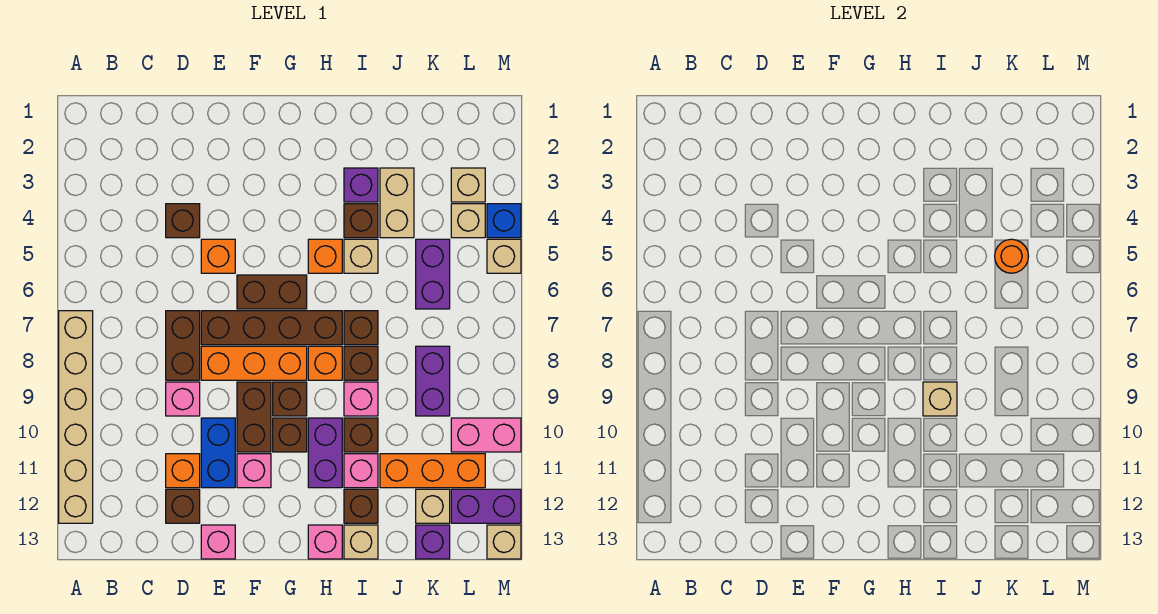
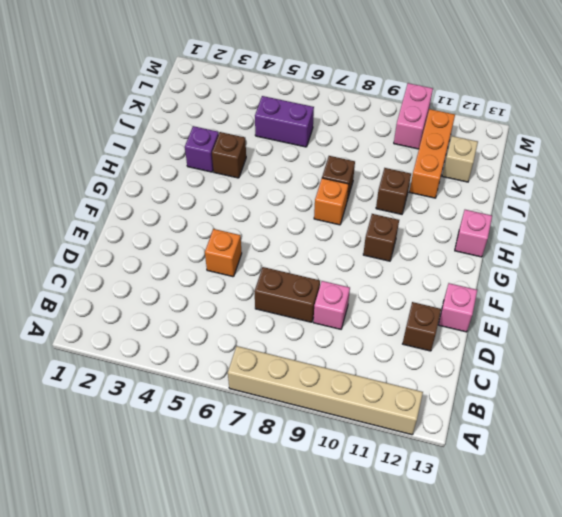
none -> brown 1x1 brick [166,204,200,238]
none -> orange 1x1 brick [166,454,200,488]
none -> brown 1x4 brick [201,311,342,345]
none -> orange 1x3 brick [201,346,307,380]

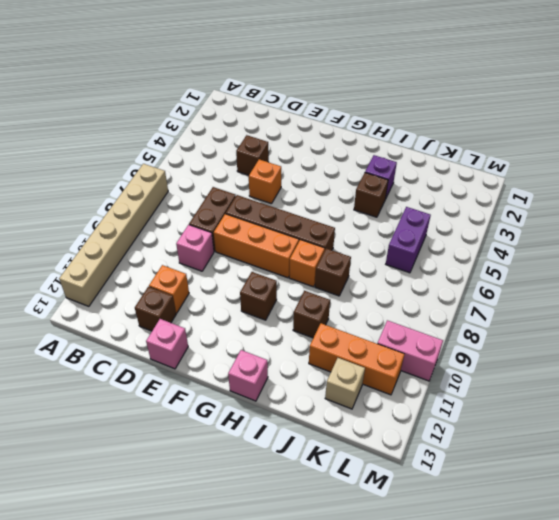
none -> blue 1x2 brick [201,418,235,488]
none -> brown 1x2 brick [237,275,307,309]
none -> brown 1x2 brick [237,382,271,452]
none -> pink 1x1 brick [237,454,271,488]

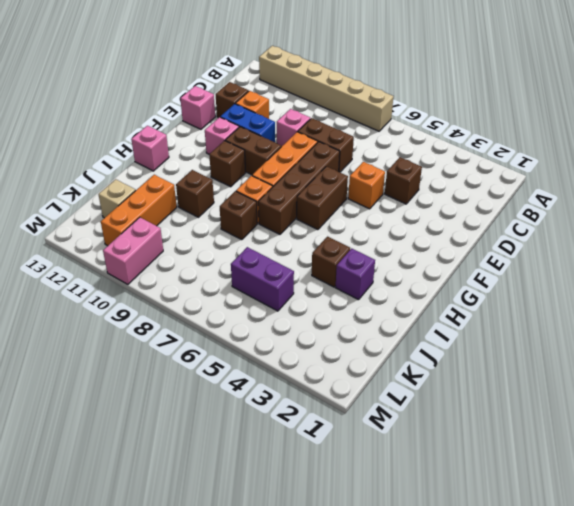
none -> brown 1x1 brick [273,382,307,416]
none -> orange 1x1 brick [308,239,342,273]
none -> purple 1x2 brick [308,418,342,488]
none -> tan 1x1 brick [344,239,378,273]

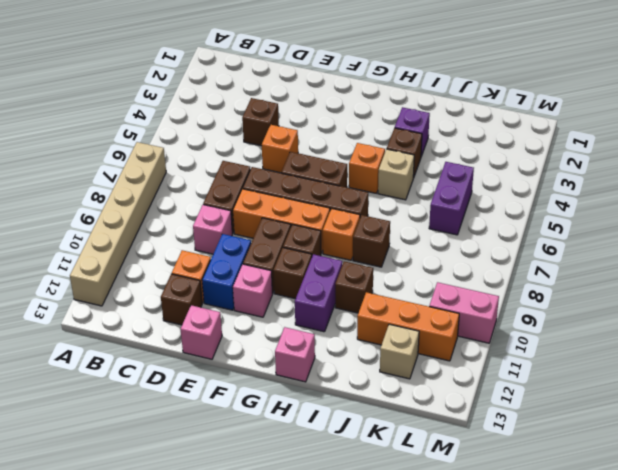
none -> brown 1x1 brick [344,311,378,345]
none -> pink 1x1 brick [344,382,378,416]
none -> pink 1x1 brick [344,454,378,488]
none -> brown 1x1 brick [344,489,378,523]

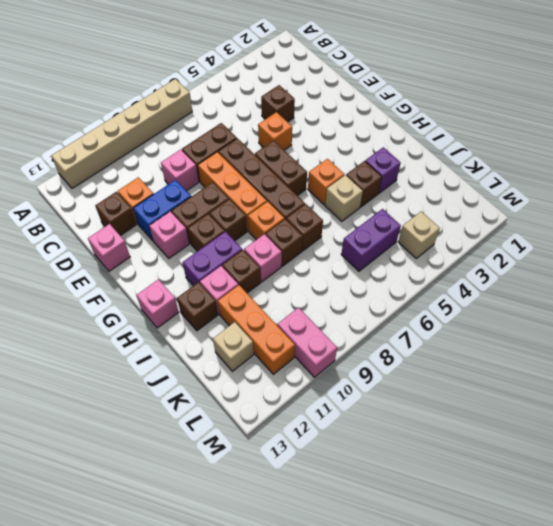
none -> tan 1x1 brick [344,525,378,559]
none -> tan 1x2 brick [380,168,414,238]
none -> purple 1x2 brick [416,346,450,416]
none -> purple 1x1 brick [416,525,450,559]

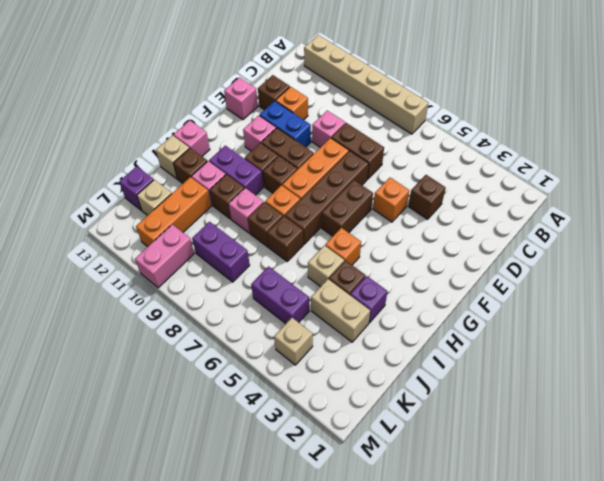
none -> tan 1x1 brick [451,168,485,202]
none -> purple 1x2 brick [451,489,521,523]
none -> blue 1x1 brick [487,204,521,238]
none -> tan 1x1 brick [487,239,521,273]

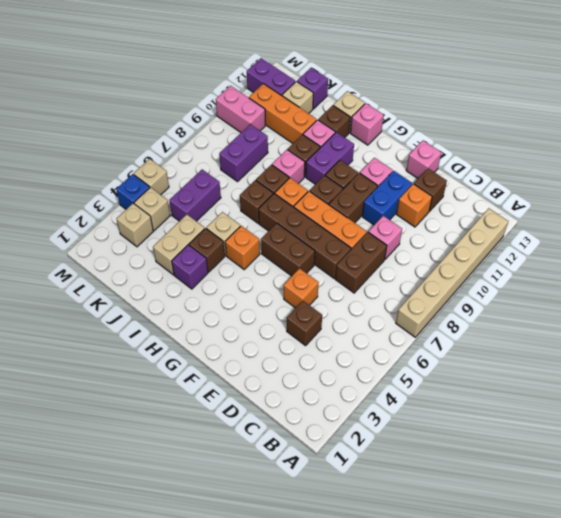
none -> tan 1x1 brick [487,525,521,559]
none -> tan 1x1 brick [923,382,957,416]
none -> orange 1x1 round brick [995,239,1029,273]

